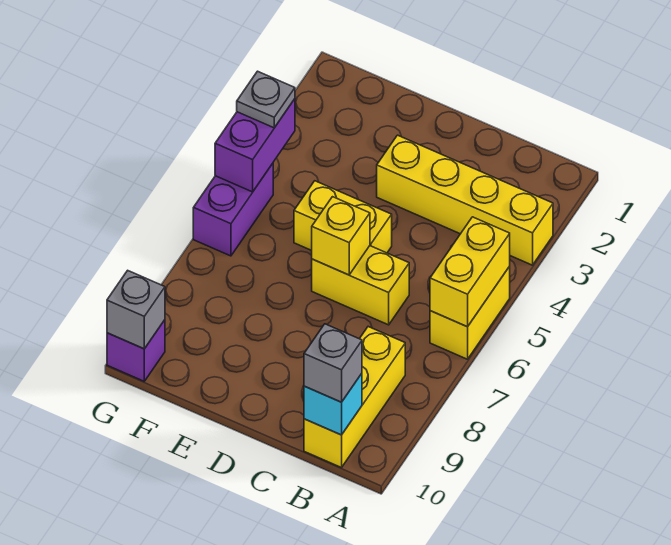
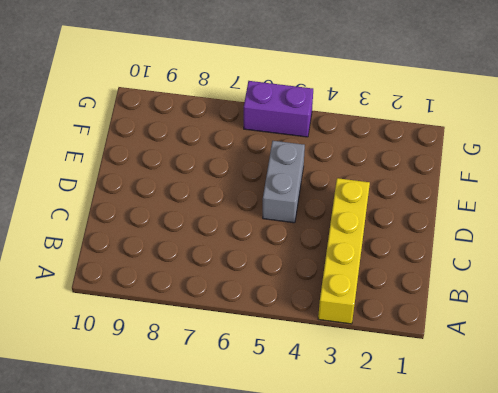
grey 1x2 brick [263,141,305,223] -> yellow 1x2 brick [294,181,392,253]
none -> yellow 1x2 brick [430,267,510,359]
none -> yellow 1x3 brick [304,327,405,468]
none -> yellow 1x2 brick [312,246,409,325]

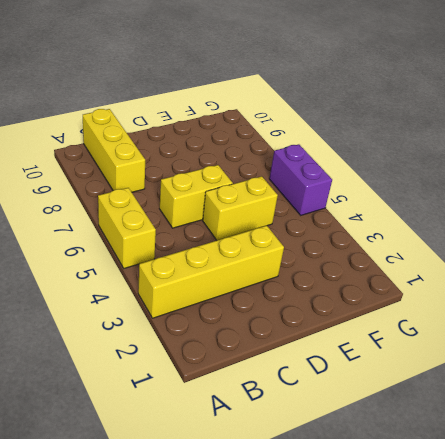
none -> purple 1x1 brick [107,320,165,381]
none -> yellow 1x2 brick [430,217,510,327]
none -> cyan 1x1 brick [304,374,362,435]

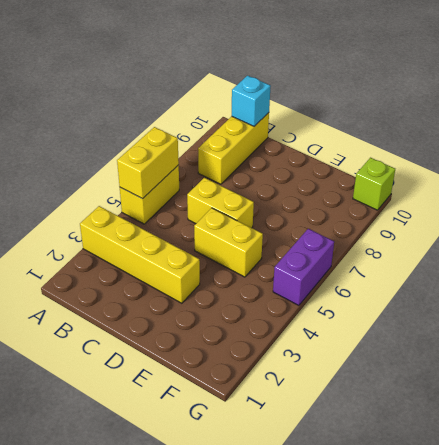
lime 1x1 brick [353,158,395,210] -> purple 1x1 brick [107,320,165,381]
none -> yellow 1x1 brick [312,197,370,275]
none -> purple 1x2 brick [215,99,295,192]
none -> grey 1x1 brick [107,270,165,349]

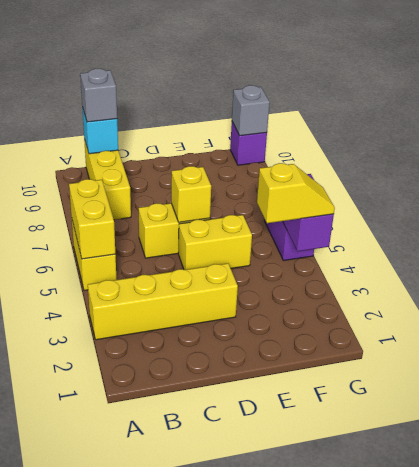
yellow 1x2 slope [257,163,335,223] -> grey 1x1 plate [237,71,295,128]

